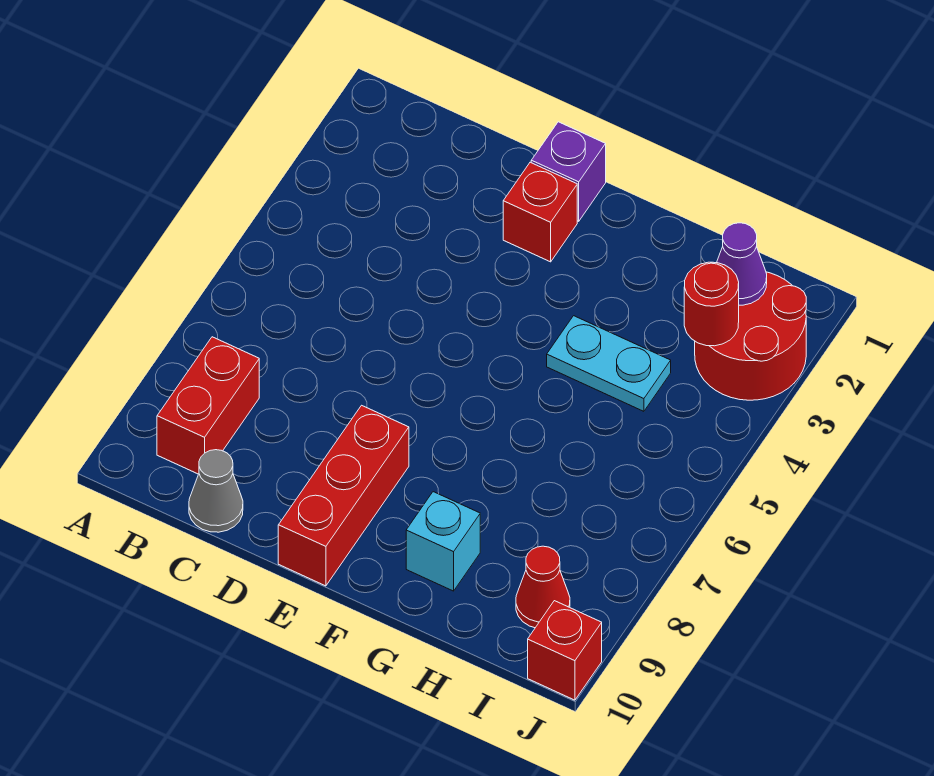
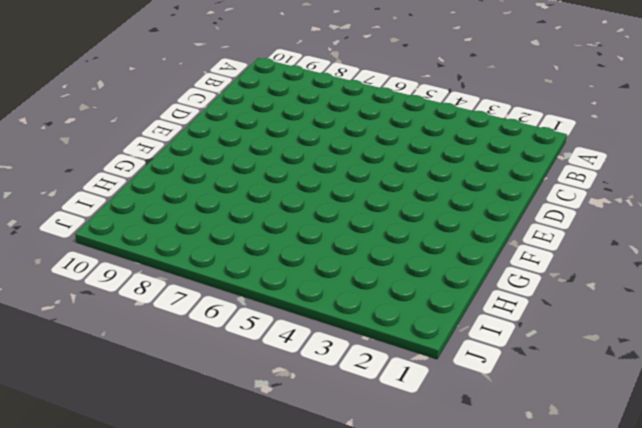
none -> red 1x2 brick [157,337,259,474]
none -> grey 1x1 cone [189,450,243,532]
none -> purple 1x1 brick [531,122,606,221]

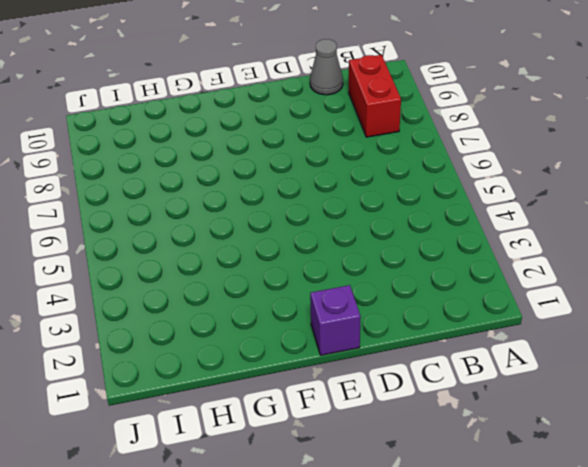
none -> red 1x1 brick [503,162,577,262]
none -> red 1x3 brick [278,405,409,586]
none -> cyan 1x2 plate [547,316,671,411]

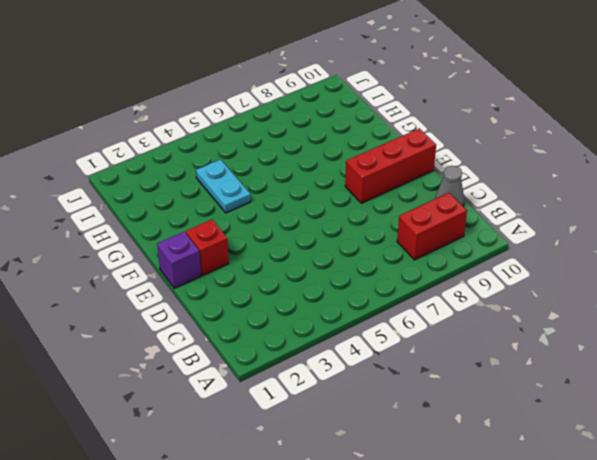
none -> cyan 1x1 brick [406,492,480,591]
none -> red 2x2 round brick [695,272,806,400]
none -> red 1x1 cone [516,546,570,628]

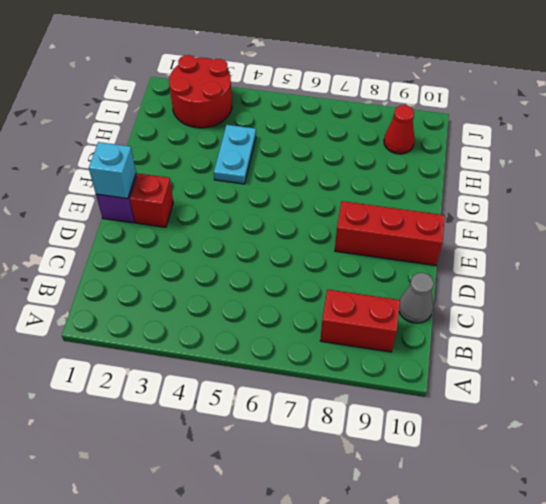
cyan 1x1 brick [89,142,136,199] -> cyan 1x1 brick moved to [406,492,480,591]
none -> red 1x1 brick [528,601,602,700]
none -> purple 1x1 cone [717,223,767,305]
none -> red 1x1 round brick [684,262,739,346]

